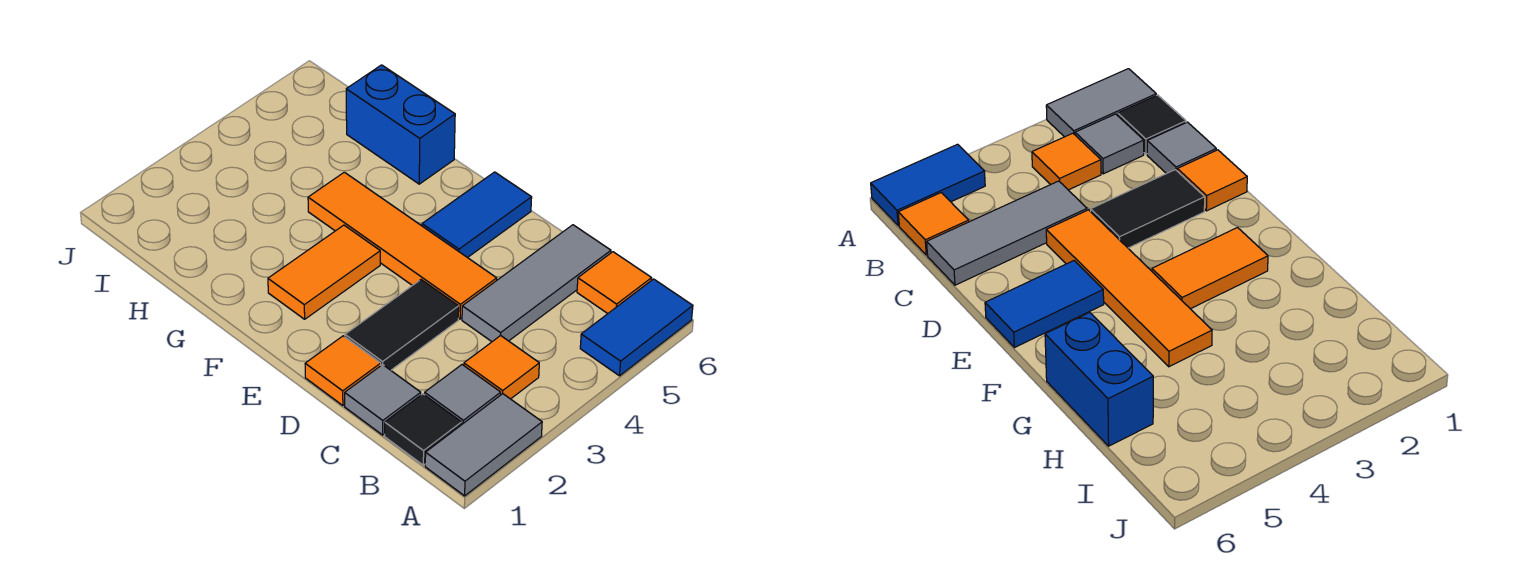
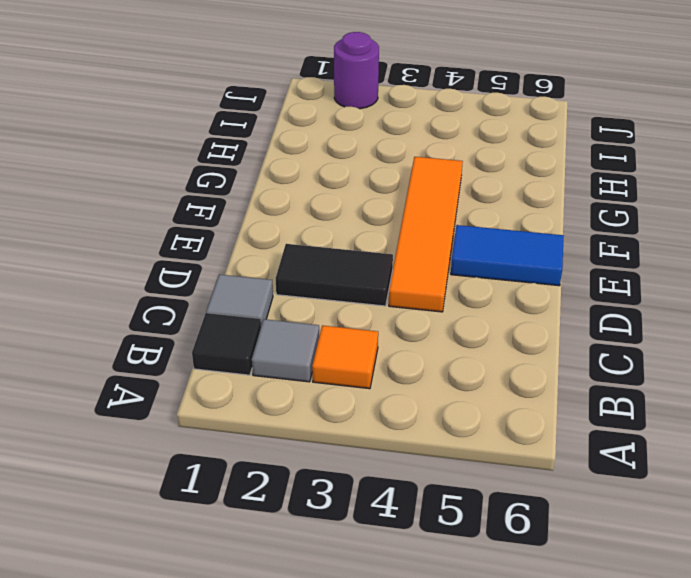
purple 1x1 round brick [334,32,379,109] -> none
none -> grey 1x2 tile [425,394,542,496]
none -> blue 1x2 tile [580,279,693,376]
none -> orange 1x1 tile [577,252,652,313]

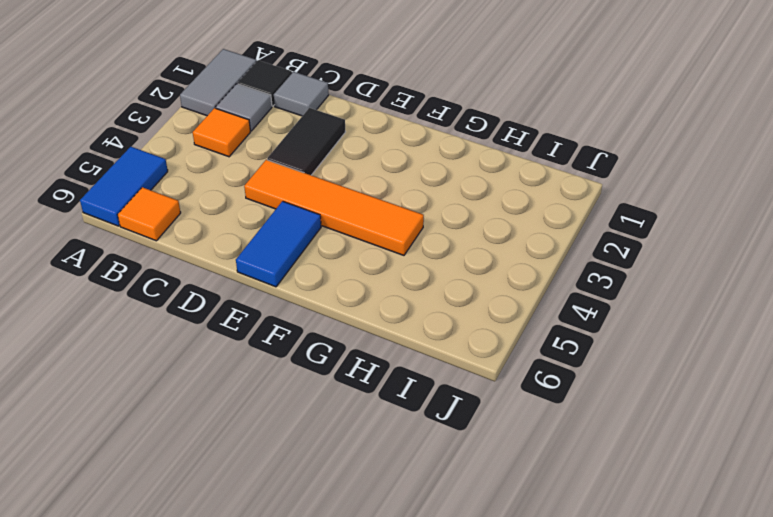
none -> grey 1x3 tile [462,225,611,342]
none -> orange 1x1 tile [305,336,381,405]
none -> orange 1x2 tile [268,225,380,319]

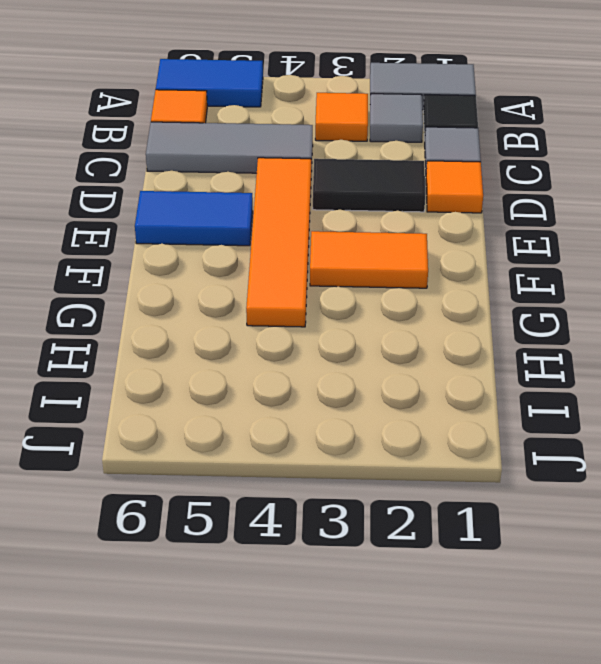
none -> blue 1x2 brick [346,65,455,184]

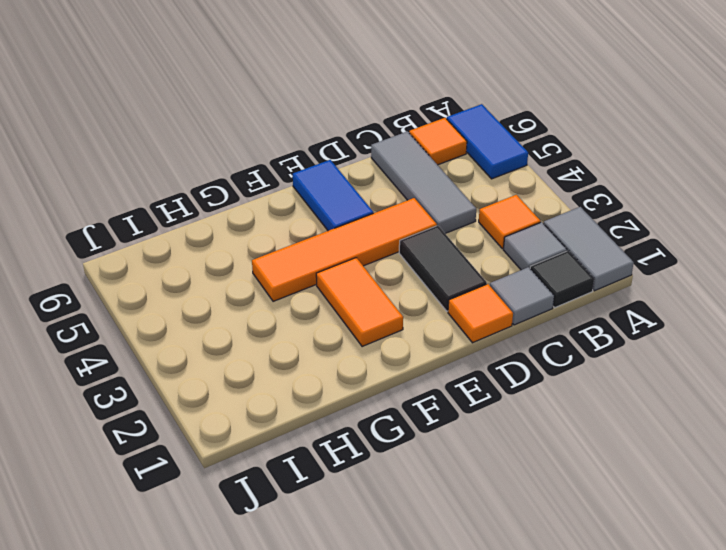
none -> blue 1x2 brick [346,65,455,184]

